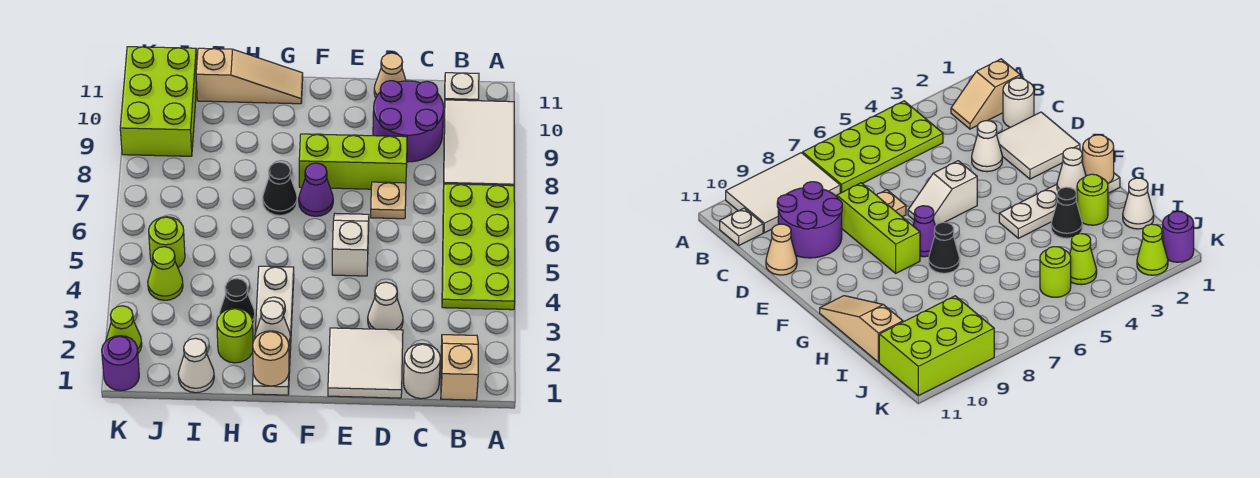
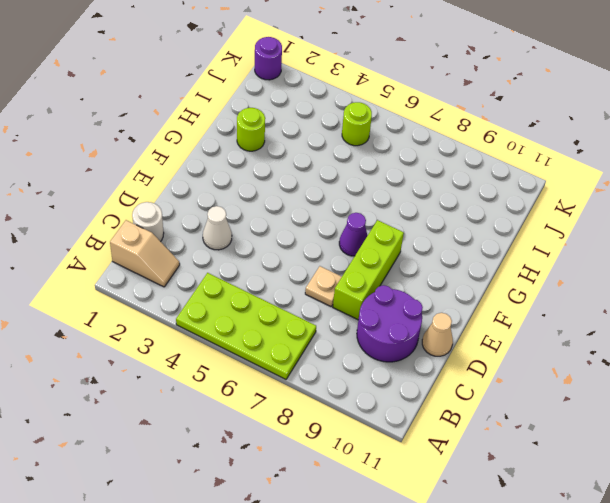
none -> white 2x3 tile [443,100,514,190]
none -> white 1x1 plate [445,73,479,101]
none -> white 2x2 tile [328,328,403,398]

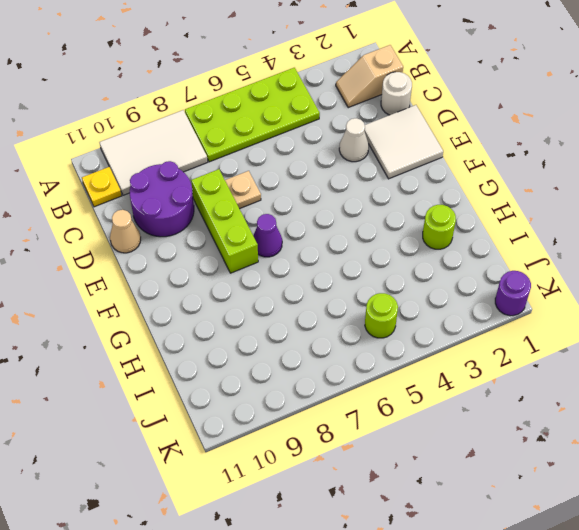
yellow 1x1 plate [82,167,122,207] -> white 1x1 plate [445,73,479,101]
none -> white 1x2 slope [332,213,369,276]
none -> white 1x4 plate [253,266,294,395]
none -> black 1x1 cone [263,162,297,215]

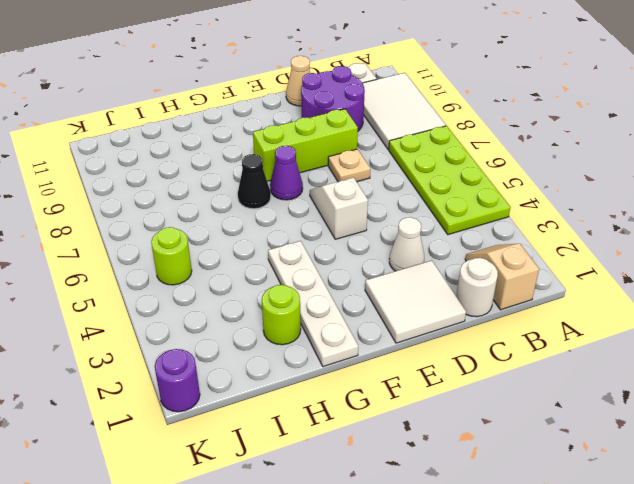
none -> tan 1x3 slope [196,48,303,104]
none -> black 1x1 cone [220,279,255,323]
none -> white 1x1 cone [178,338,214,393]

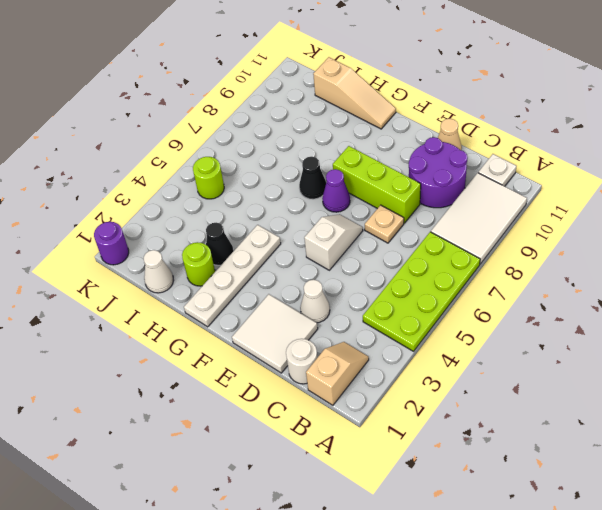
none -> lime 1x1 cone [148,247,183,300]
none -> lime 2x3 brick [120,47,197,156]
none -> lime 1x1 cone [106,306,142,353]

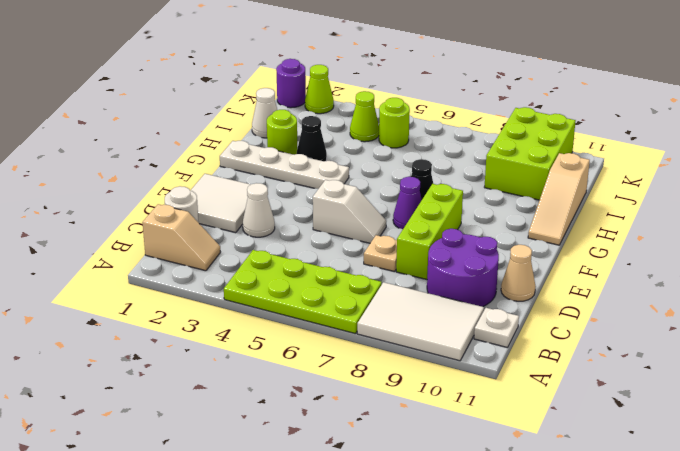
lime 2x3 brick [484,107,576,200] -> lime 2x3 brick turned to [120,47,197,156]
none -> tan 1x1 round brick [253,331,289,386]
none -> white 1x1 cone [255,301,290,345]

